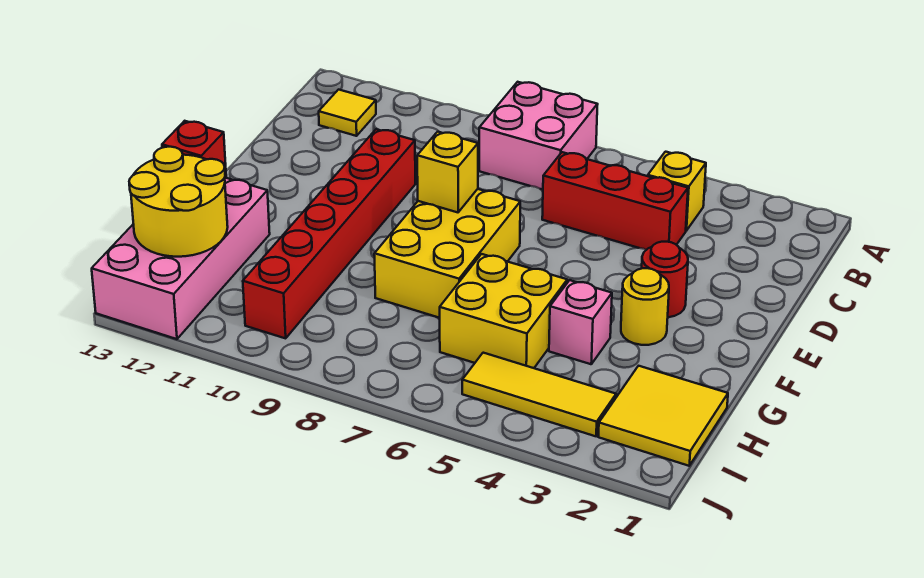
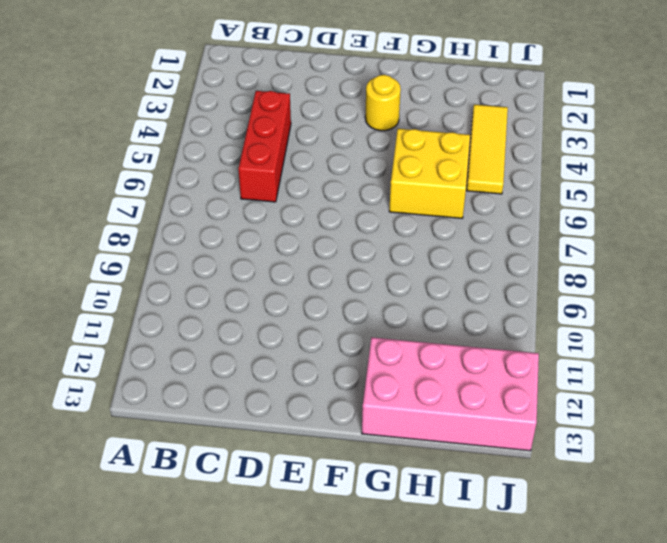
none -> pink 2x2 brick [479,82,598,190]
none -> yellow 1x1 brick [648,152,706,231]
none -> yellow 1x1 tile [319,90,376,136]

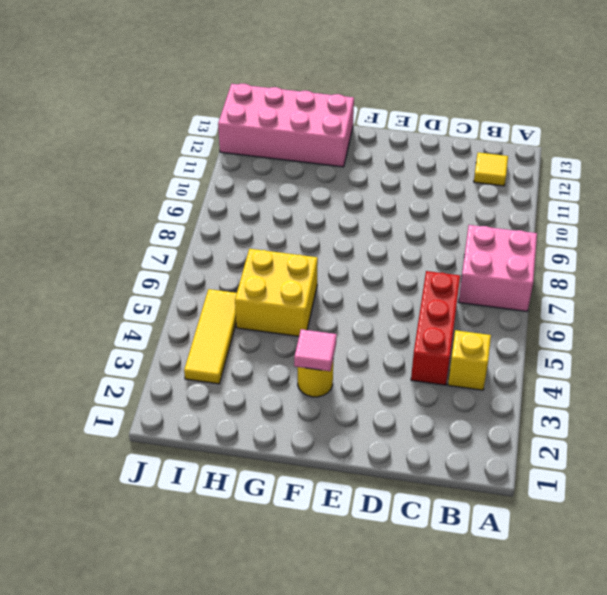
pink 1x1 tile [294,329,337,371] -> none
none -> red 1x6 brick [243,129,415,338]
none -> red 1x1 round brick [642,242,688,317]
none -> yellow 2x3 brick [374,189,520,318]

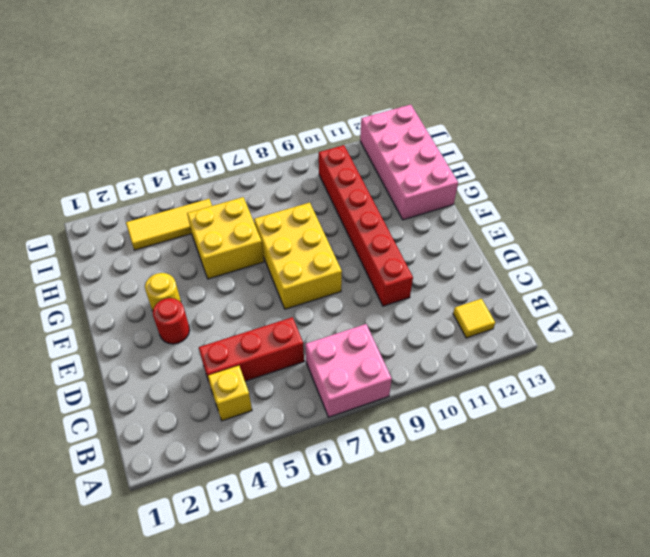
none -> pink 1x1 brick [549,280,612,364]
none -> yellow 2x2 tile [598,366,728,466]
none -> yellow 1x1 brick [417,132,478,212]

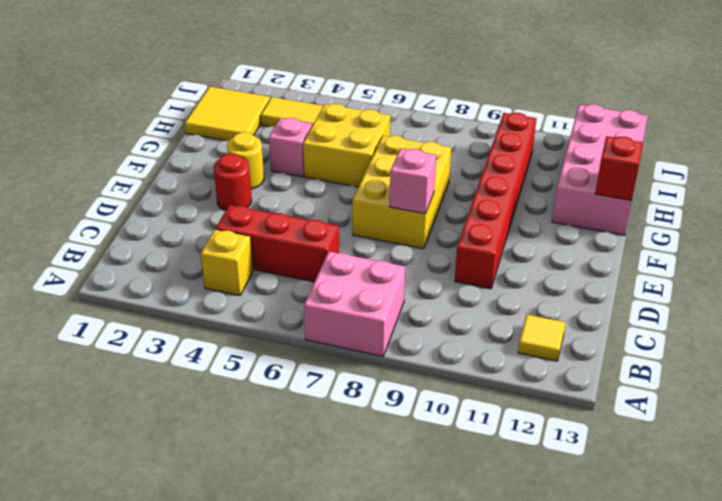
pink 1x1 brick [390,149,436,214] -> yellow 1x1 brick [417,132,478,212]
none -> yellow 2x2 round brick [129,147,228,257]

